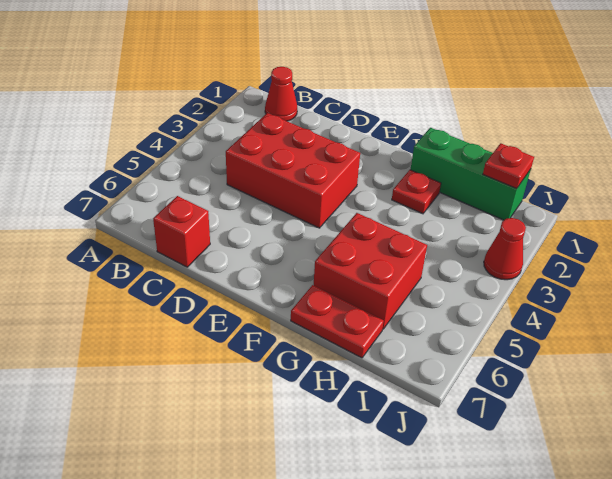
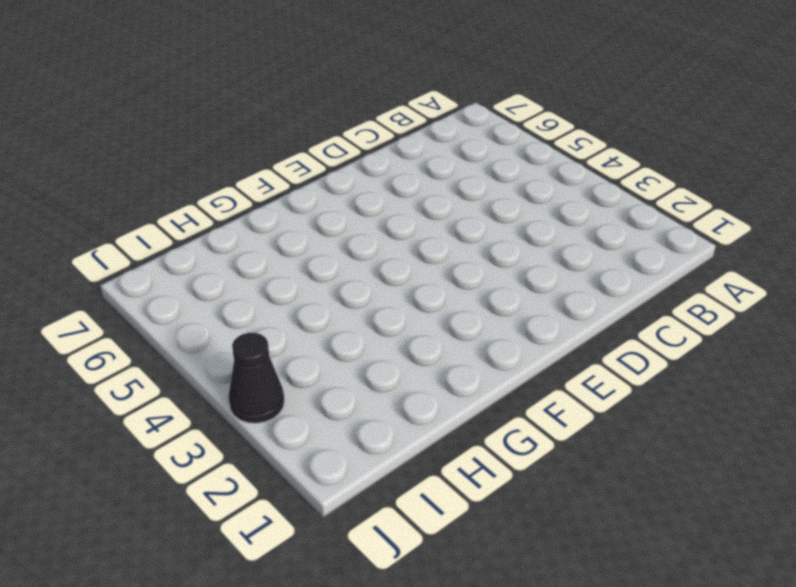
black 1x1 cone [228,333,284,423] -> red 1x1 cone [484,218,526,280]
none -> red 1x1 cone [265,67,297,121]
none -> red 2x3 brick [226,113,360,228]

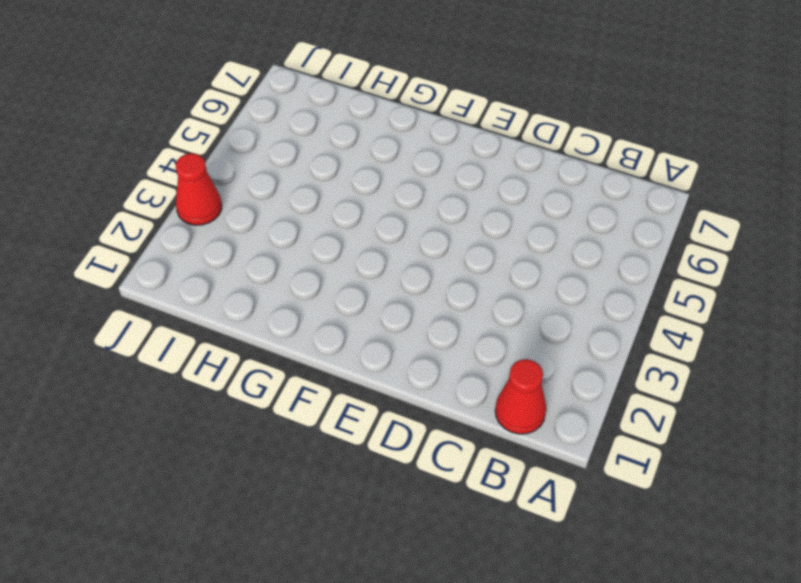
none -> red 2x3 brick [226,113,360,228]
none -> red 1x1 brick [153,196,210,267]

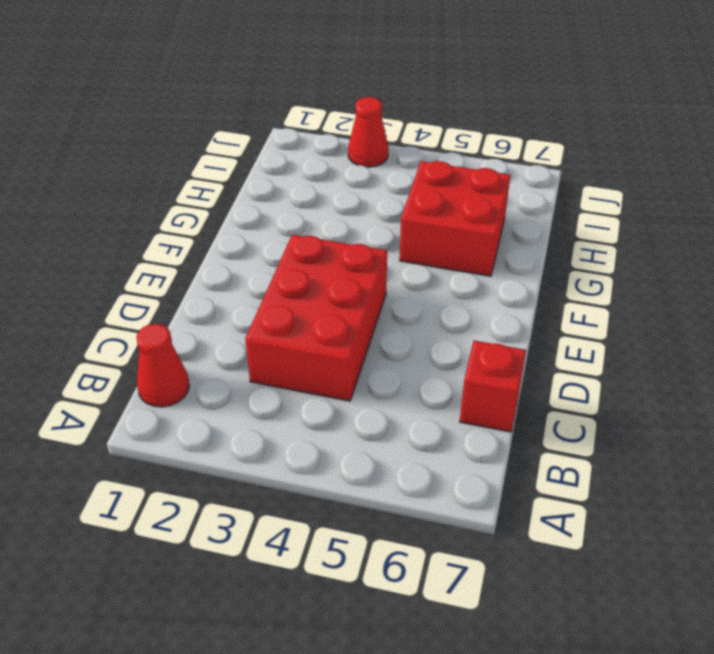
none -> green 1x3 brick [410,128,531,220]
none -> red 1x1 plate [392,170,441,214]

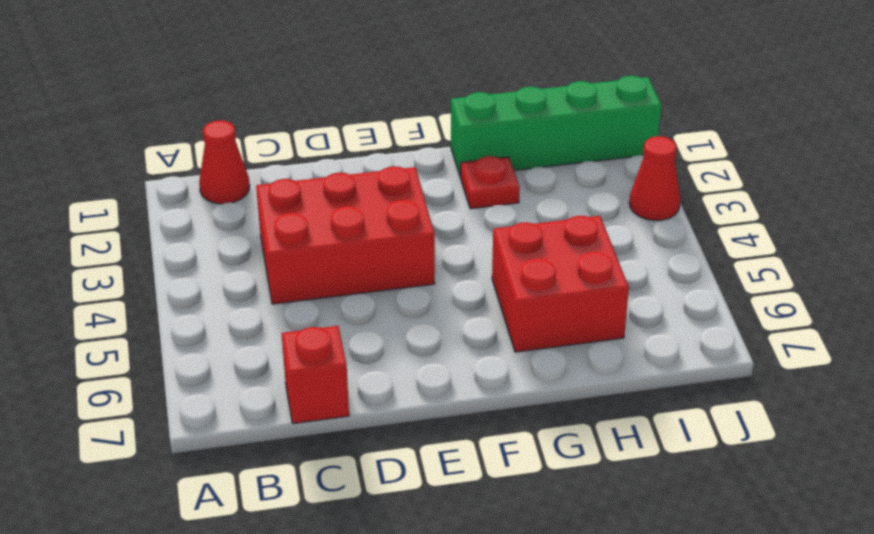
green 1x4 brick [451,76,662,177] -> green 1x3 brick [410,128,531,220]
none -> red 1x2 plate [291,285,384,358]
none -> red 1x1 plate [483,143,534,189]

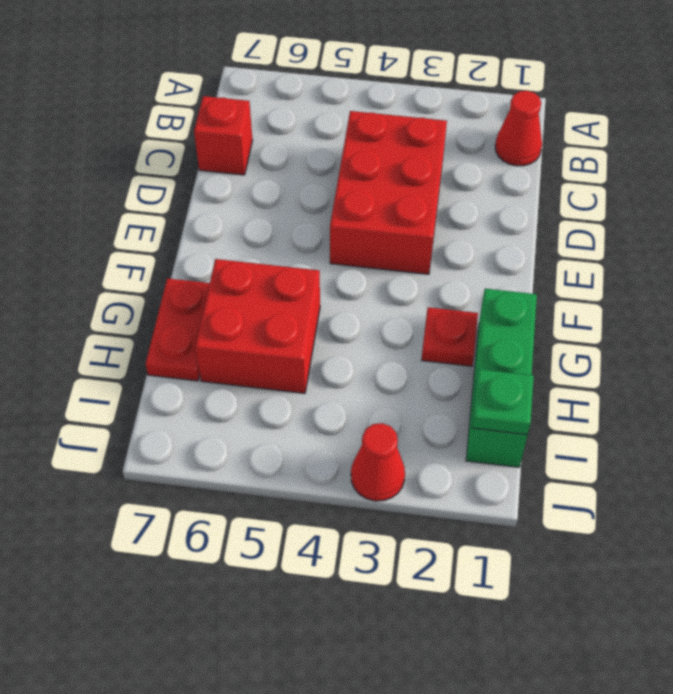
green 1x1 plate [472,369,534,435] -> red 1x1 plate [483,143,534,189]

